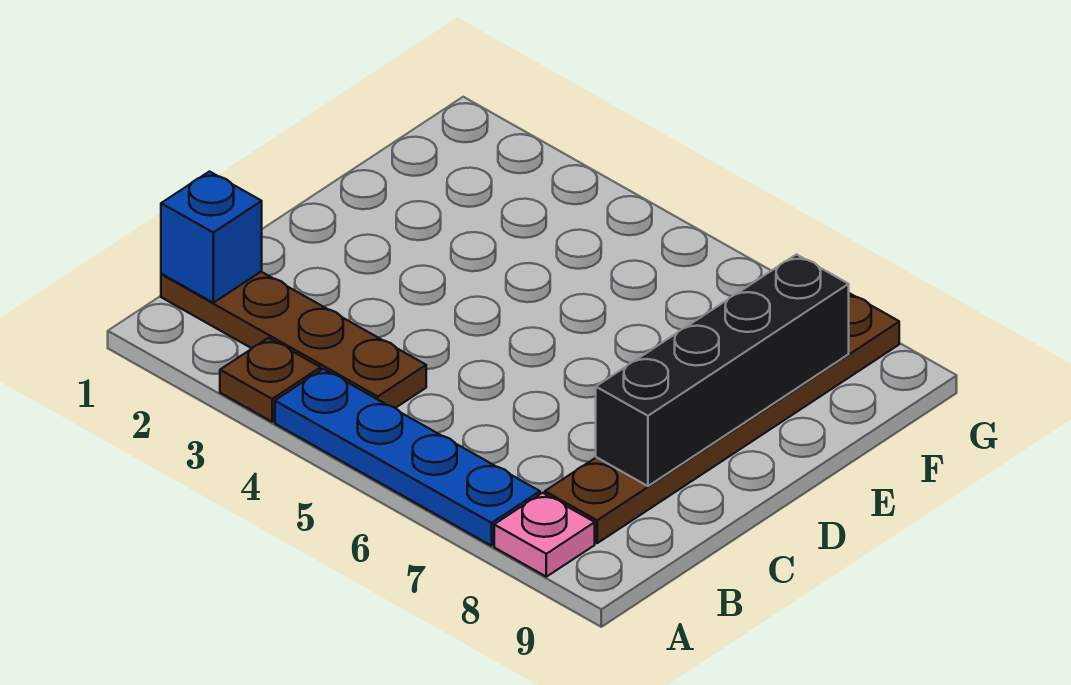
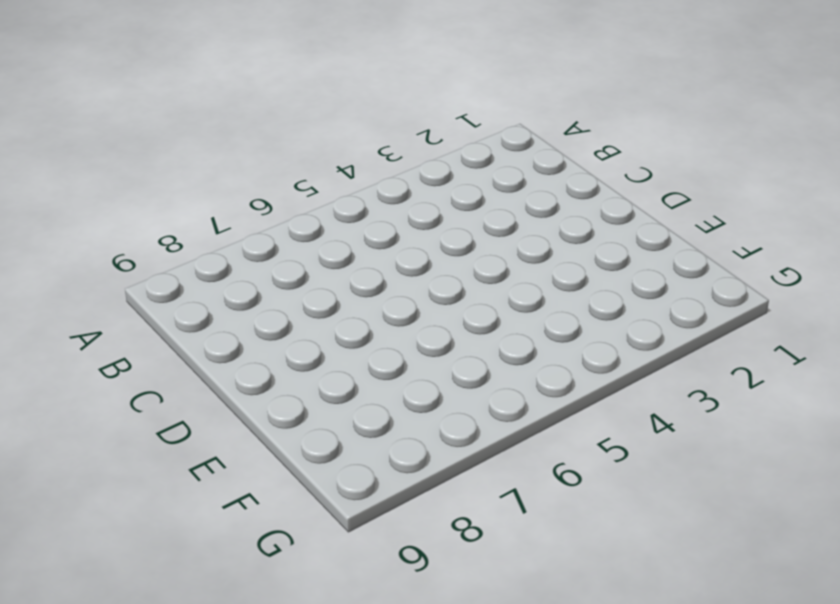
none -> brown 1x1 plate [220,338,321,422]
none -> blue 1x4 plate [275,369,540,546]

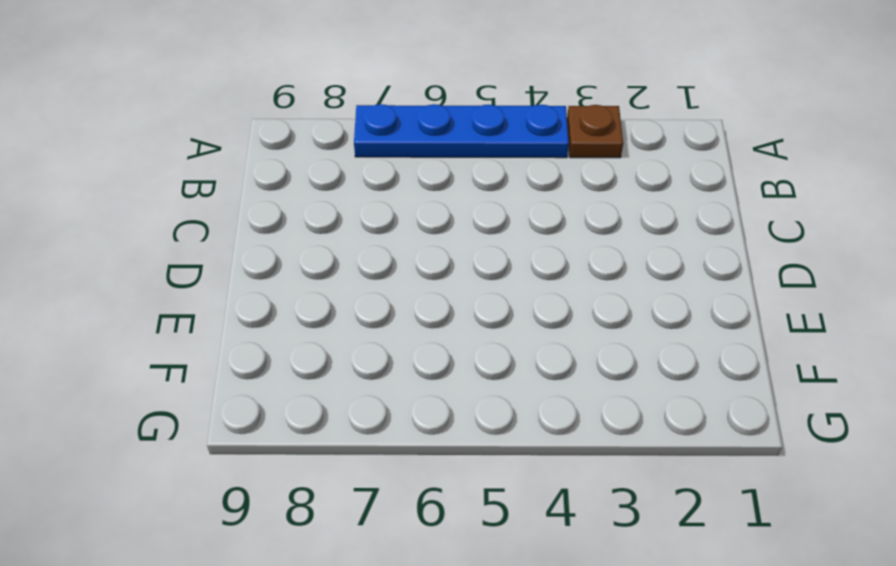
none -> pink 1x1 plate [494,493,595,577]
none -> brown 1x4 plate [161,272,426,408]

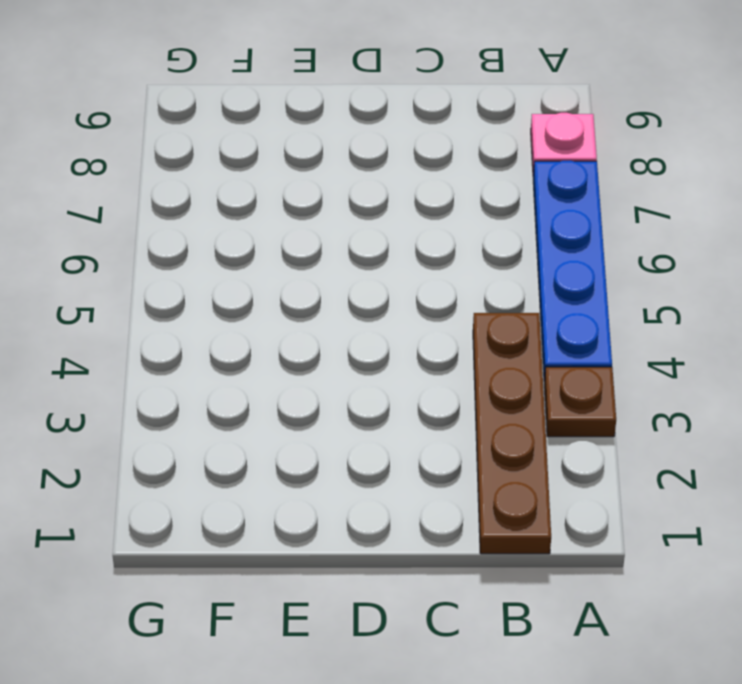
none -> brown 1x6 plate [545,293,899,543]
none -> blue 1x1 brick [161,172,262,303]

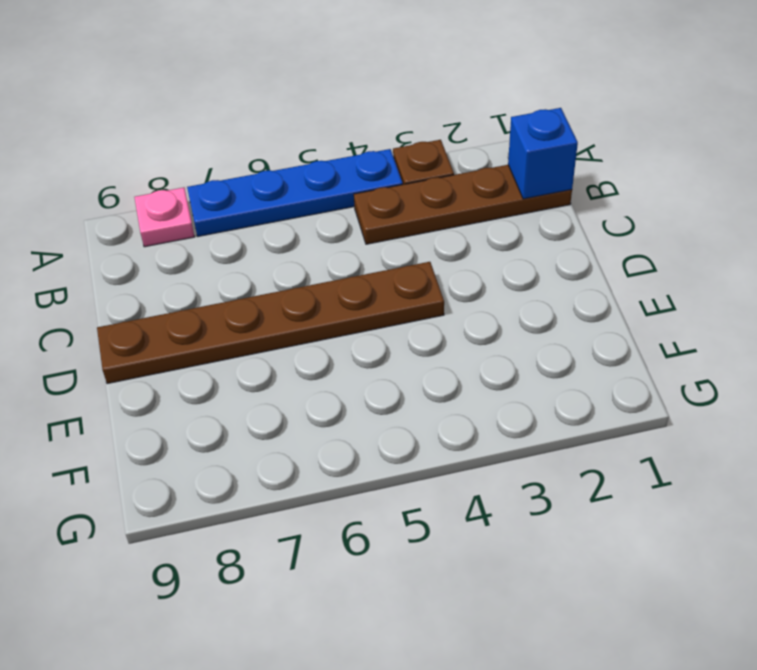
brown 1x6 plate [97,262,444,384] -> brown 1x6 plate turned to [545,293,899,543]
none -> black 1x4 brick [596,255,849,486]

